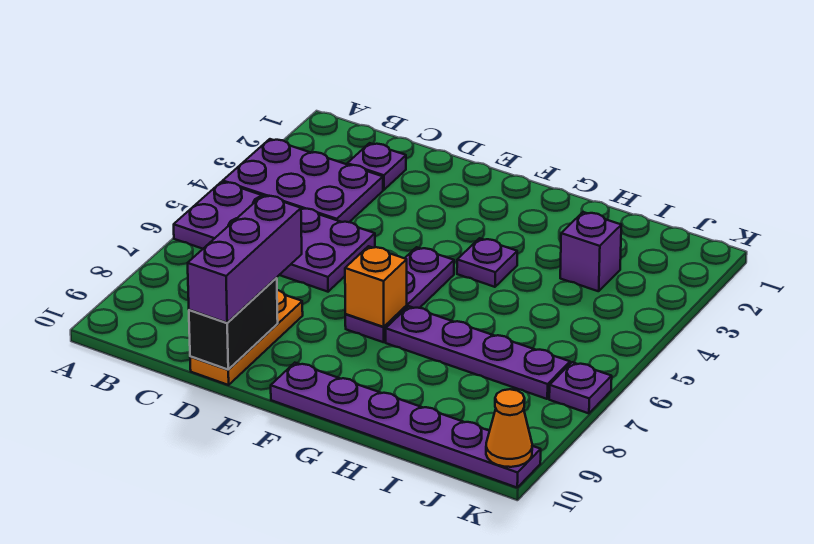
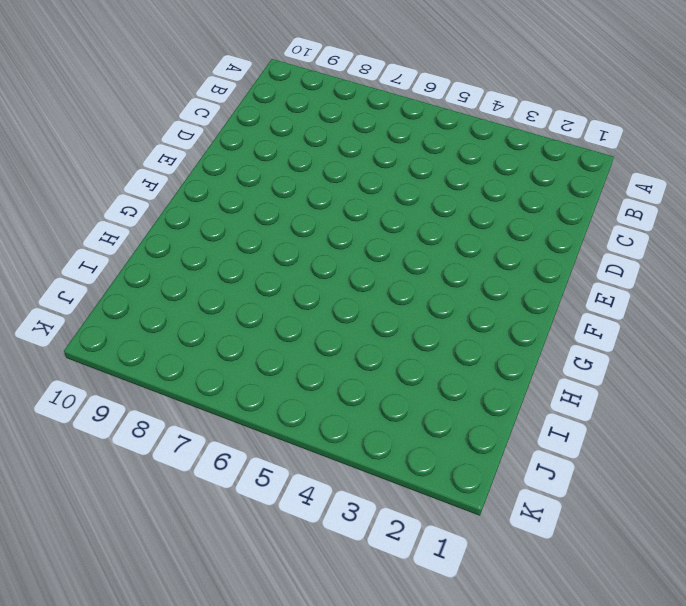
none -> purple 2x3 plate [223,139,383,222]
none -> purple 2x4 plate [174,182,375,292]
none -> purple 1x1 plate [347,143,406,190]

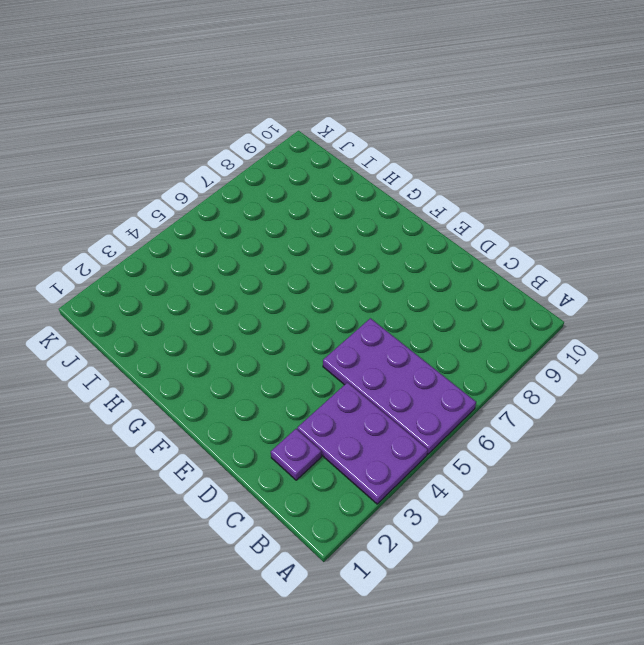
none -> orange 1x3 plate [190,290,303,385]
none -> purple 1x3 plate [345,247,454,342]
none -> purple 1x6 plate [271,363,541,487]

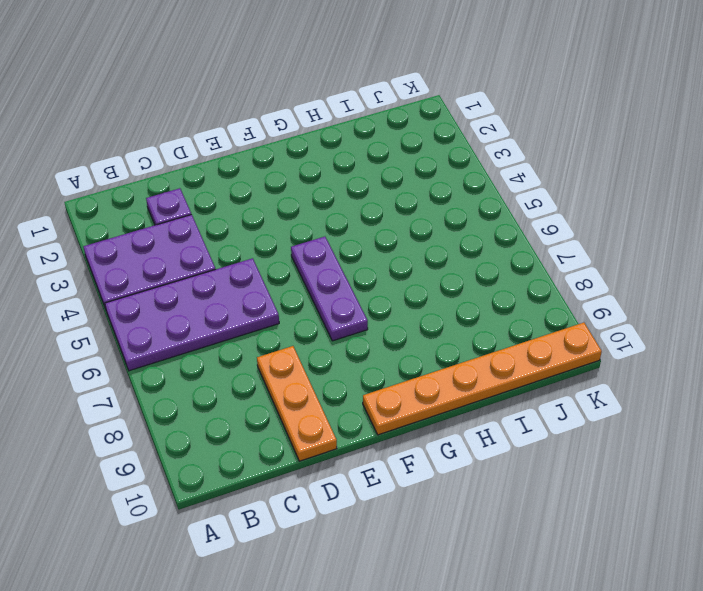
orange 1x6 plate [363,323,602,435] -> purple 1x6 plate [271,363,541,487]
none -> purple 1x1 plate [457,238,517,287]
none -> purple 1x4 plate [386,306,570,399]
none -> purple 1x1 brick [560,212,621,291]

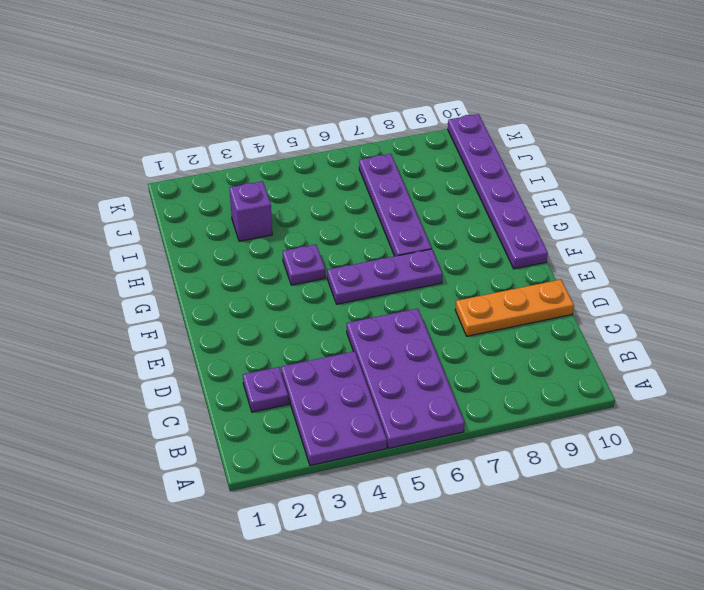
none -> purple 1x1 plate [549,362,612,413]
none -> black 1x2 brick [189,278,278,370]
none -> orange 1x1 brick [345,246,407,327]

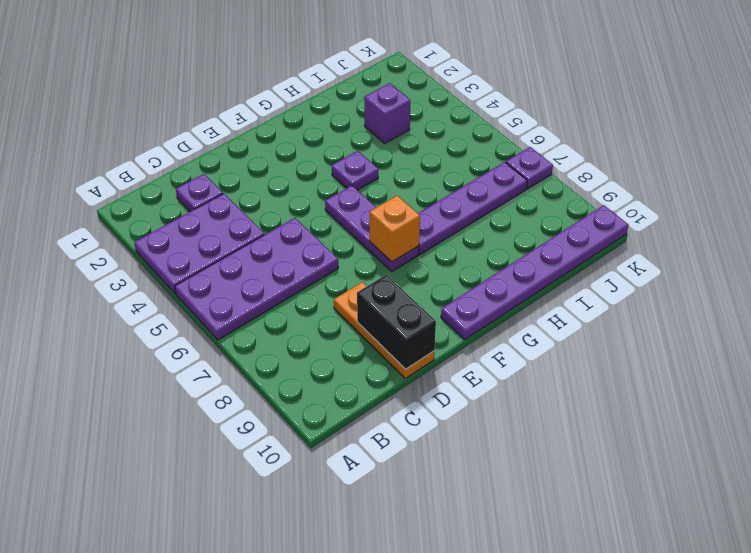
none -> orange 1x1 cone [486,389,532,467]
none -> purple 1x3 brick [188,195,302,323]

